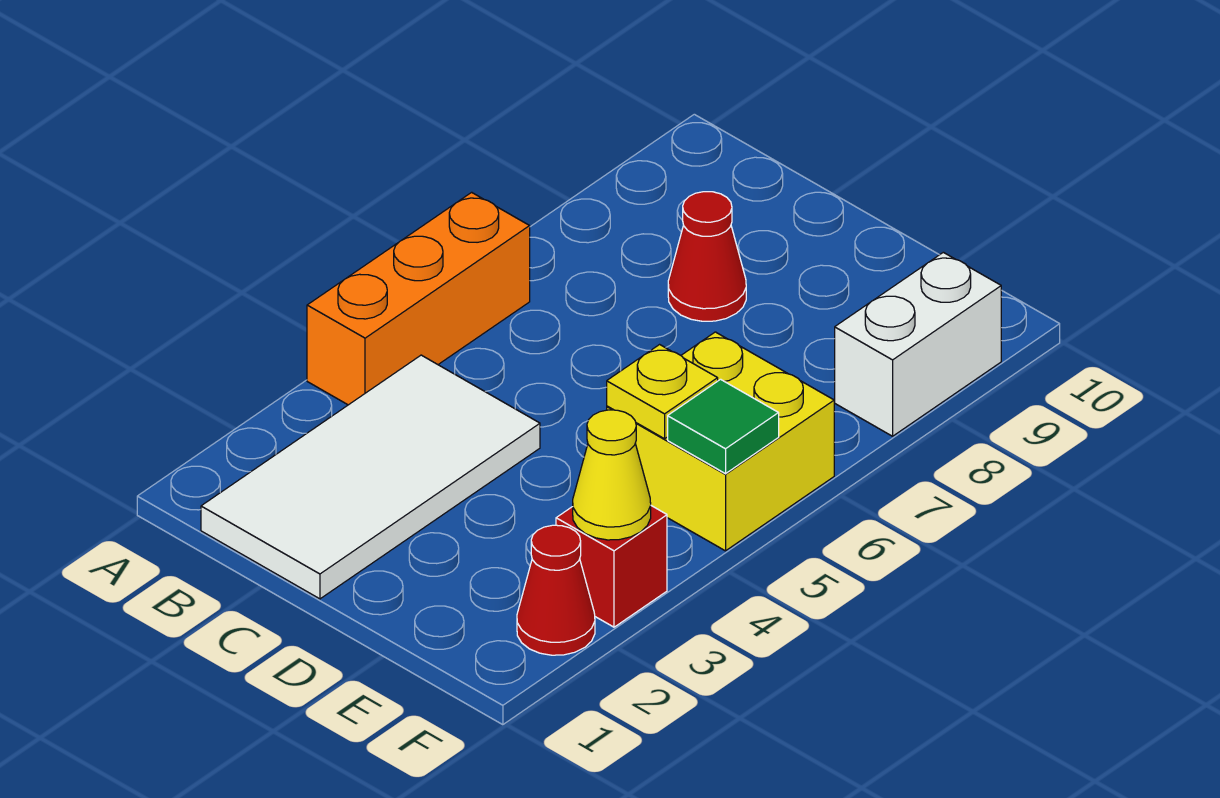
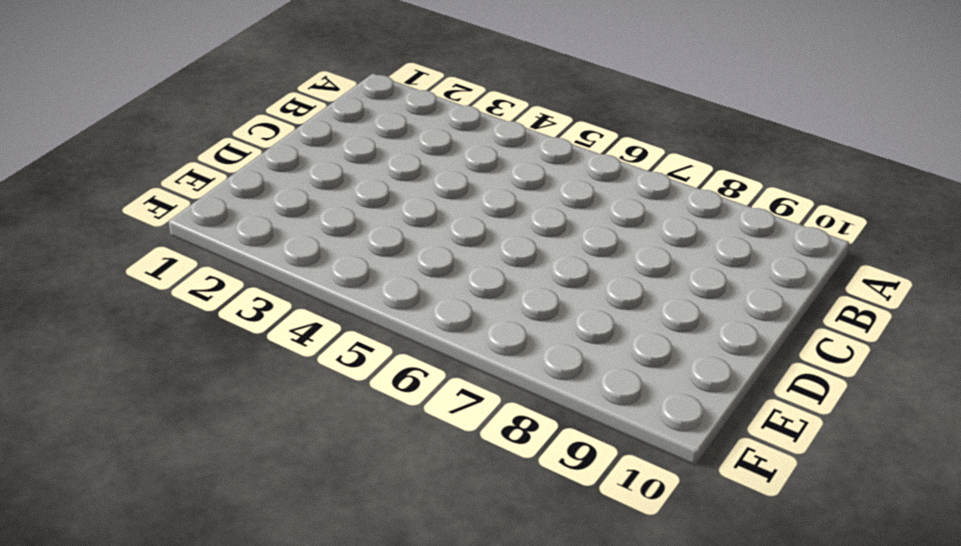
none -> orange 1x3 brick [307,192,530,405]
none -> white 2x4 tile [201,355,540,599]

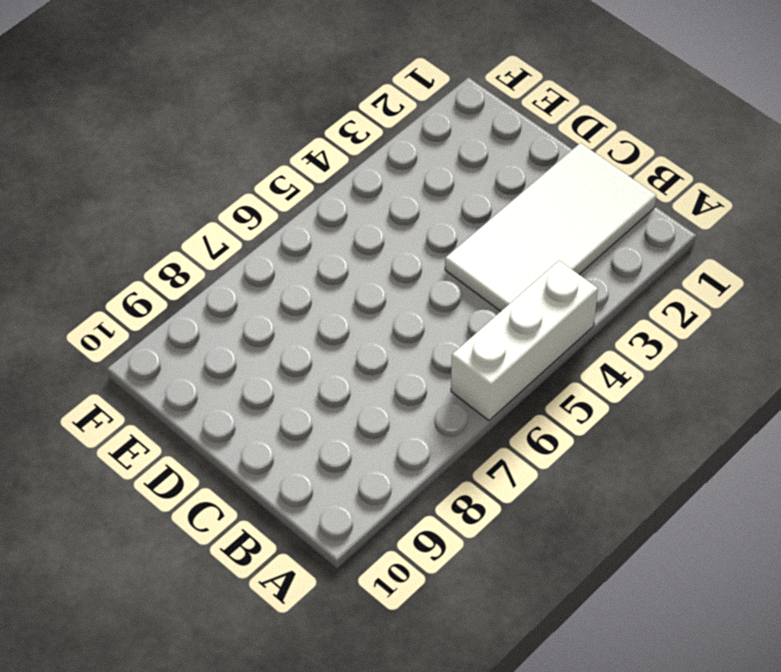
white 1x3 brick [451,261,598,420] -> orange 1x3 brick [307,192,530,405]
none -> red 1x1 cone [668,192,746,321]
none -> yellow 2x2 brick [607,332,834,551]

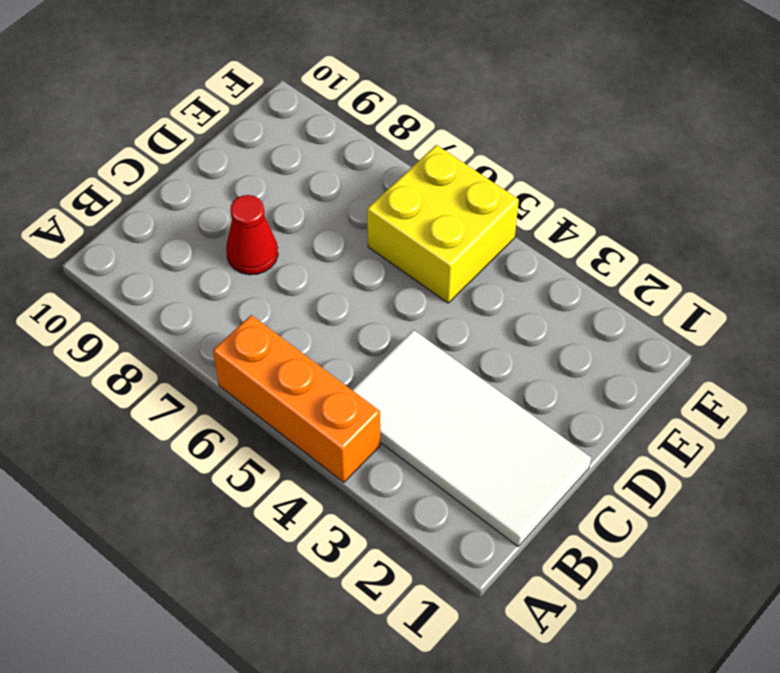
none -> red 1x1 cone [517,525,595,655]
none -> red 1x1 brick [556,506,667,627]

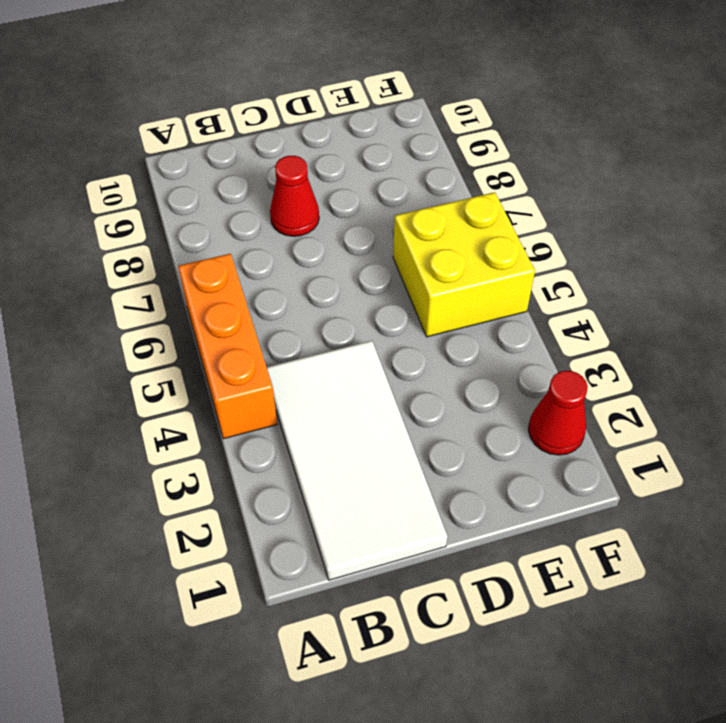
none -> red 1x1 brick [556,506,667,627]
none -> white 1x2 brick [835,252,1001,436]

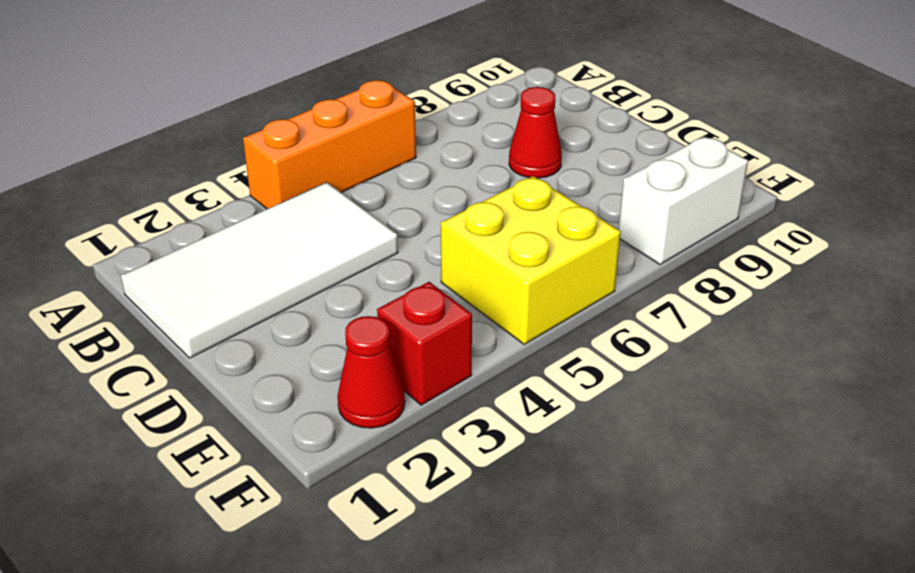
none -> yellow 1x1 plate [607,345,718,439]
none -> yellow 1x1 cone [573,410,651,540]

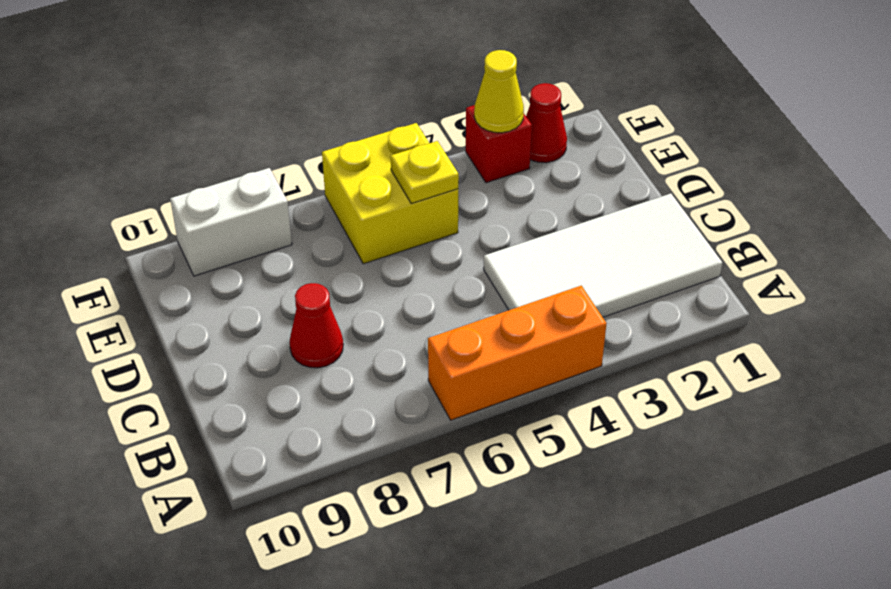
none -> green 1x1 tile [668,379,779,474]

